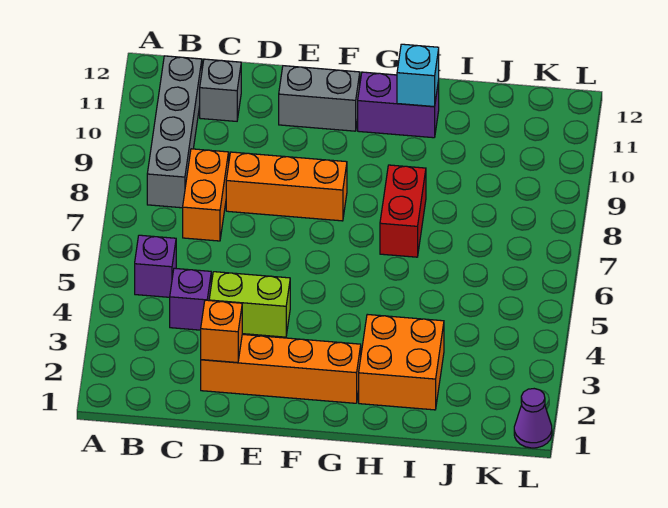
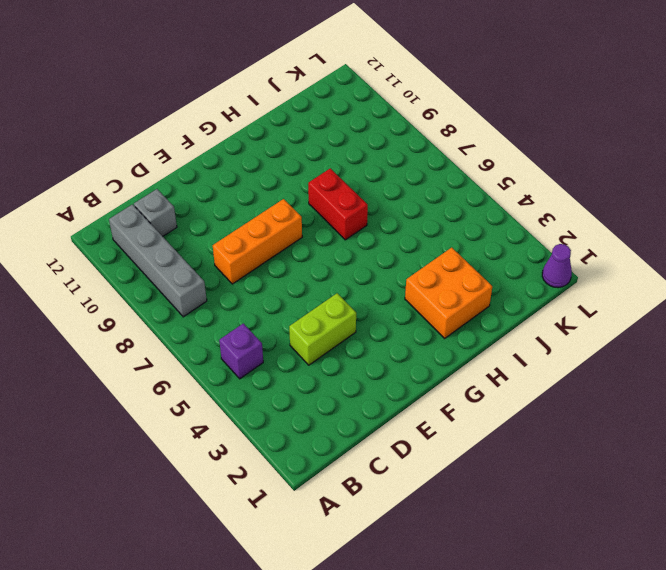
none -> purple 1x1 brick [170,268,211,330]
none -> orange 1x2 brick [183,149,229,241]
none -> orange 1x4 brick [201,334,361,403]

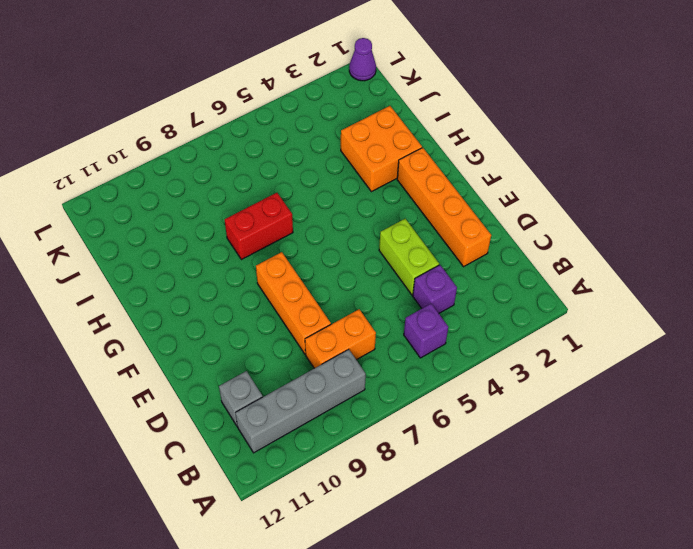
none -> grey 1x2 brick [279,66,360,131]
none -> purple 1x2 brick [358,72,439,138]
none -> orange 1x1 brick [201,300,242,363]

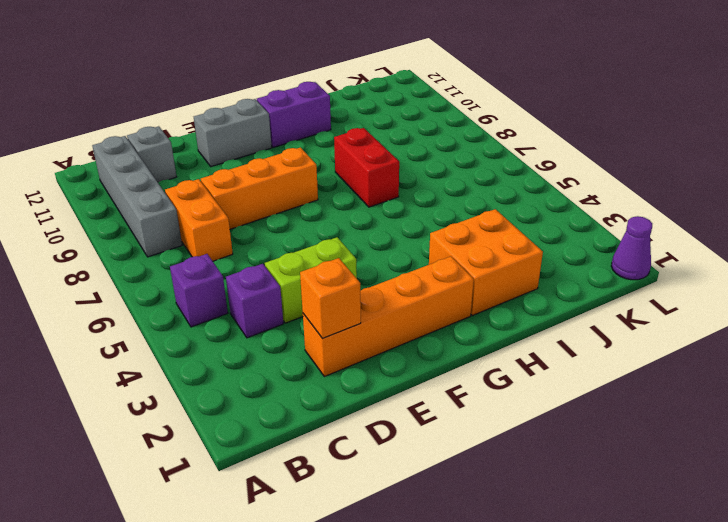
none -> cyan 1x1 brick [397,44,439,107]

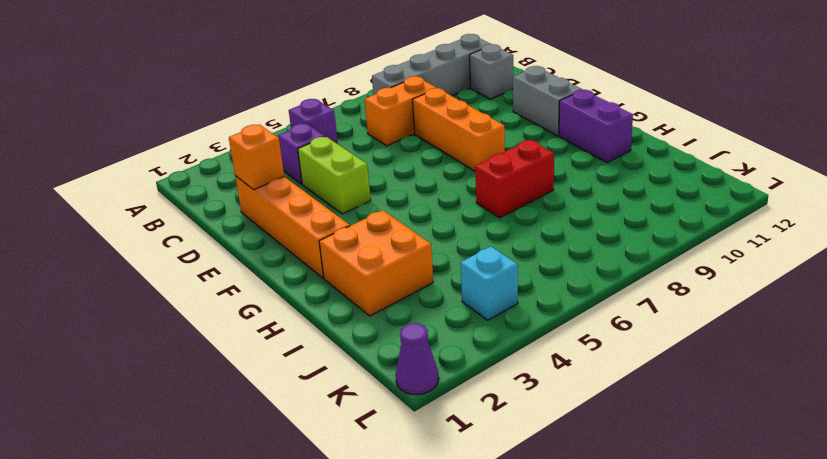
cyan 1x1 brick [460,247,518,320] -> cyan 1x1 brick moved to [397,44,439,107]

